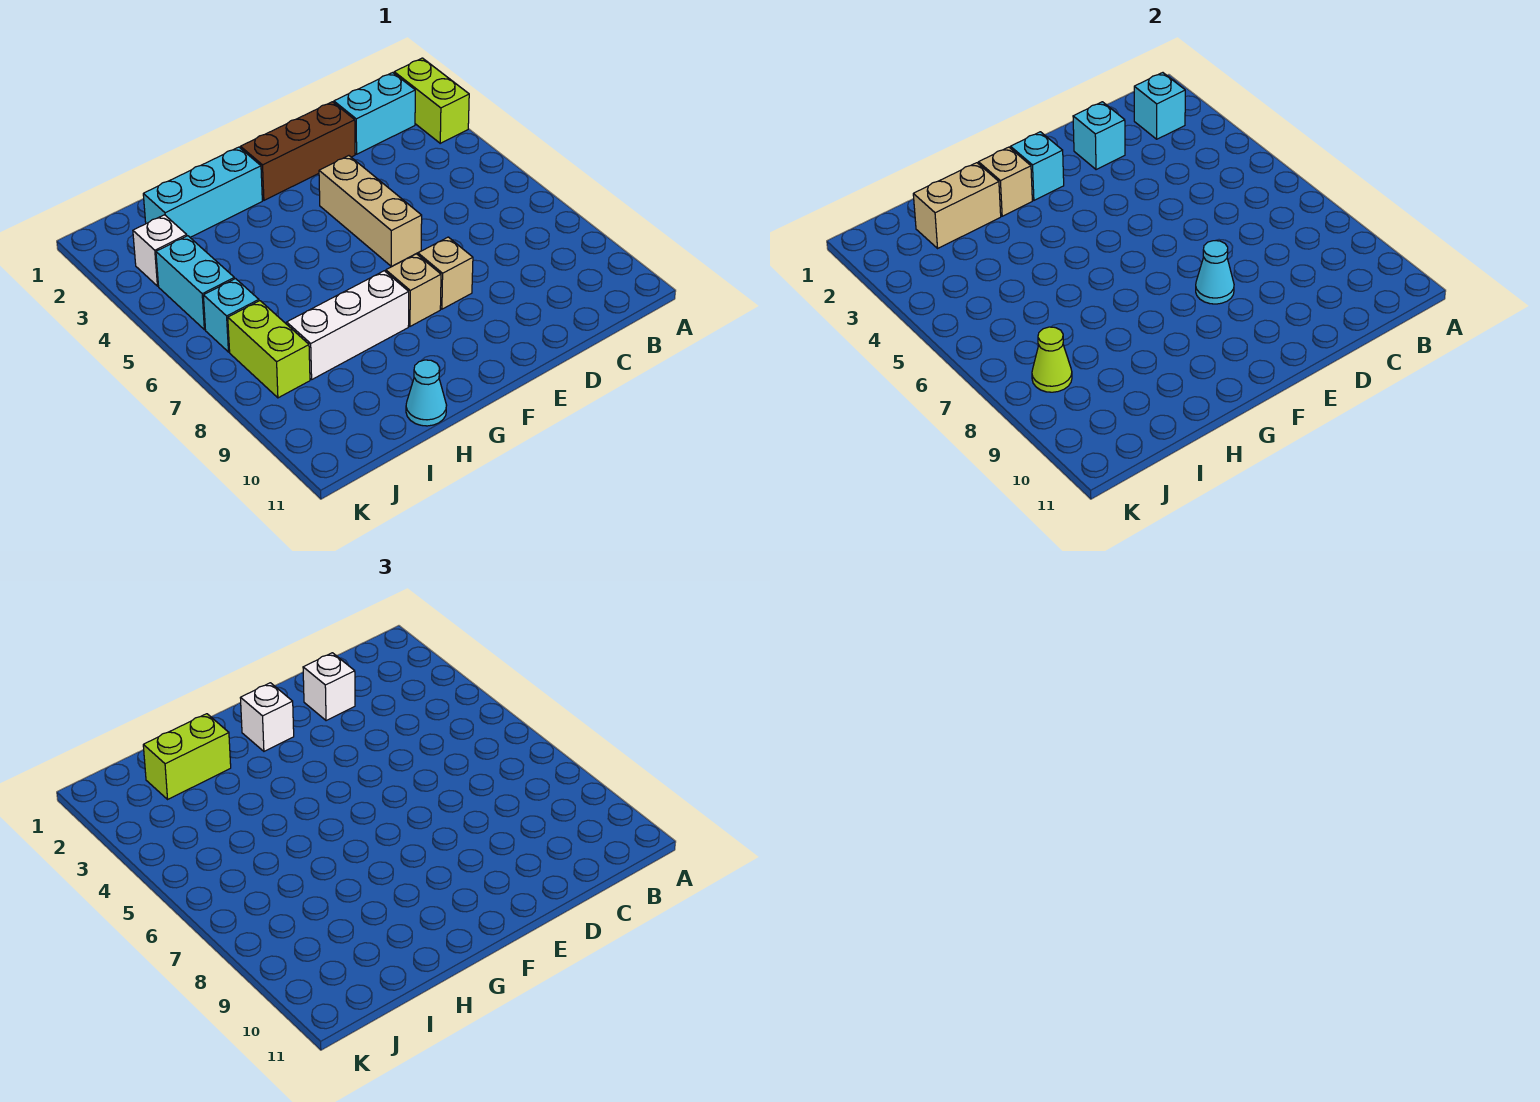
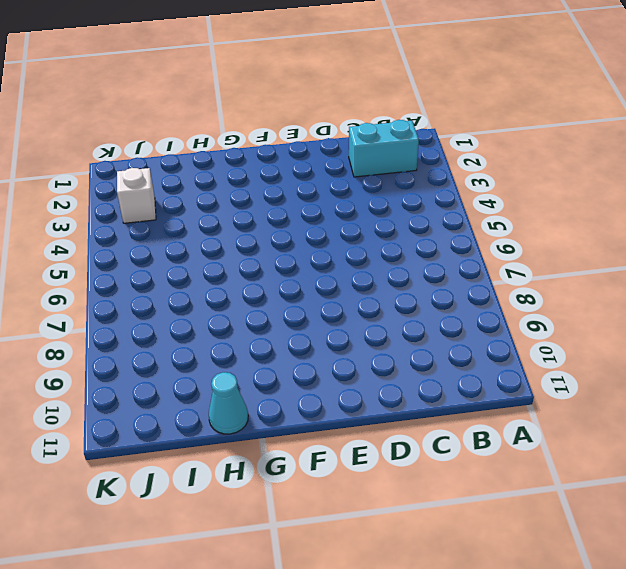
none -> lime 1x2 brick [394,58,469,143]
none -> brown 1x3 brick [241,102,355,200]
none -> tan 1x3 brick [319,156,422,266]

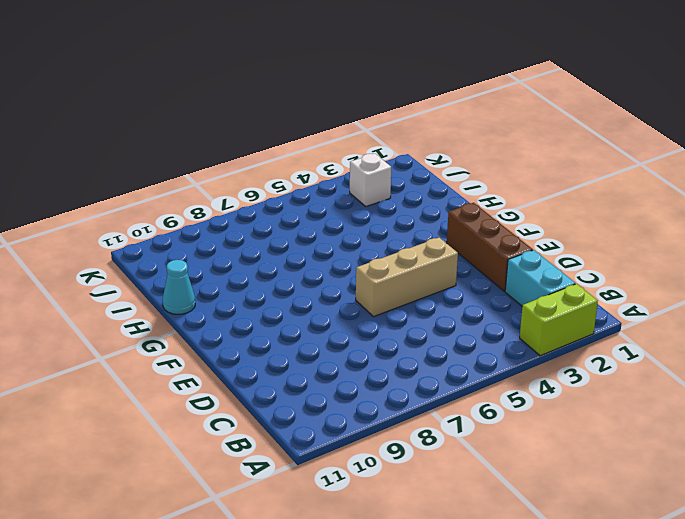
none -> tan 1x1 brick [418,237,473,309]
none -> tan 1x1 brick [386,254,441,326]
none -> cyan 1x3 brick [143,147,262,237]

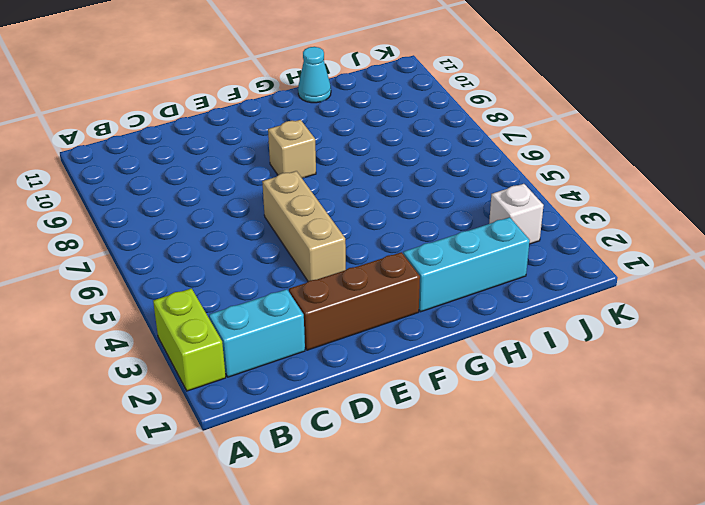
none -> tan 1x1 brick [418,237,473,309]
none -> white 1x3 brick [287,271,409,379]
none -> cyan 1x2 brick [156,236,234,330]

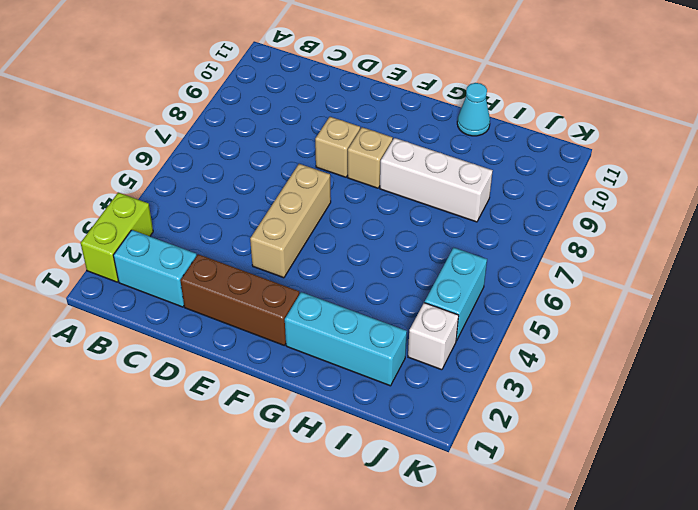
none -> cyan 1x1 brick [203,279,259,352]
none -> lime 1x2 brick [228,301,310,398]
none -> cyan 1x1 brick [1134,73,1185,139]

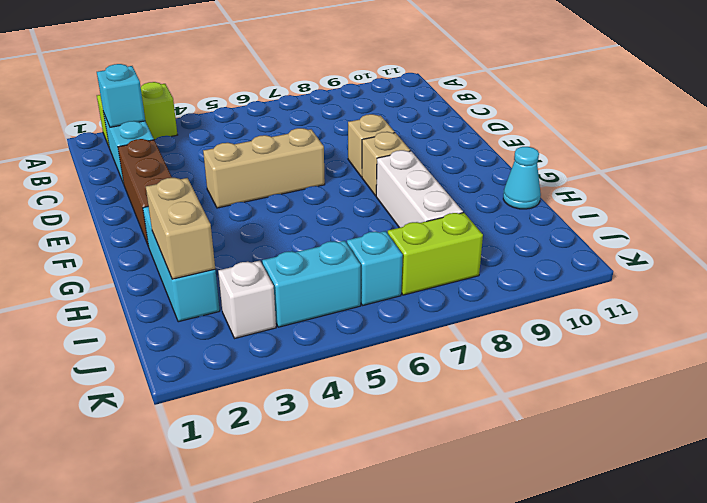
none -> cyan 1x1 brick [1073,102,1125,170]
none -> cyan 1x1 cone [1196,241,1234,304]
none -> cyan 1x1 brick [1011,132,1064,200]

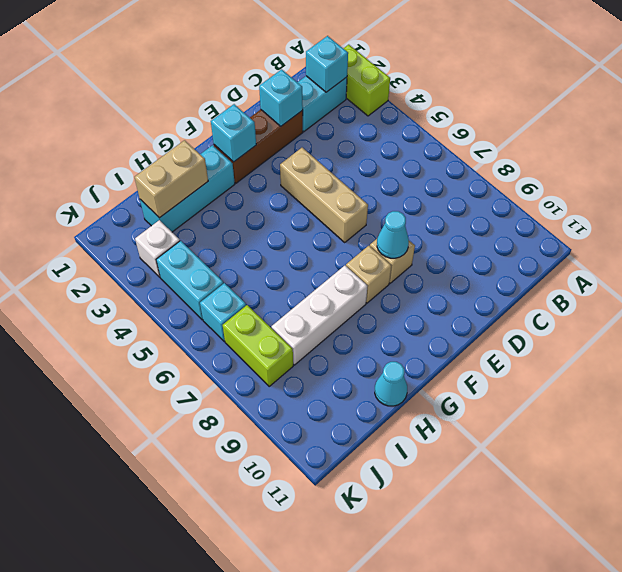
none -> tan 1x1 brick [979,147,1032,216]
none -> lime 1x1 cone [1032,327,1072,392]
none -> white 1x1 brick [303,653,355,721]

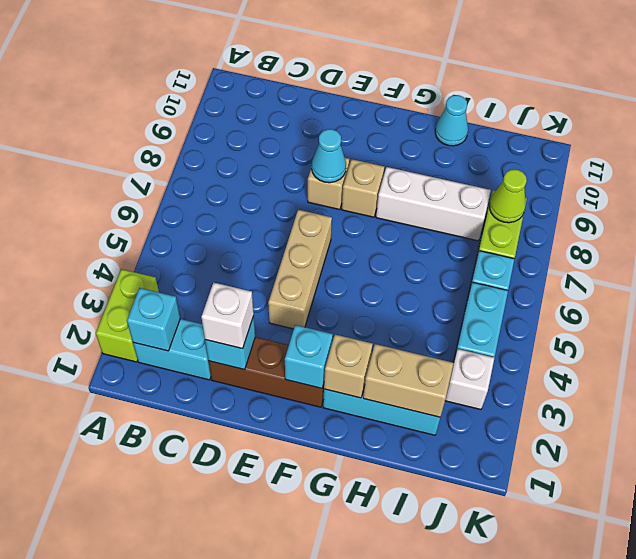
none -> white 1x1 brick [241,683,294,751]
none -> lime 1x2 brick [143,714,231,799]

